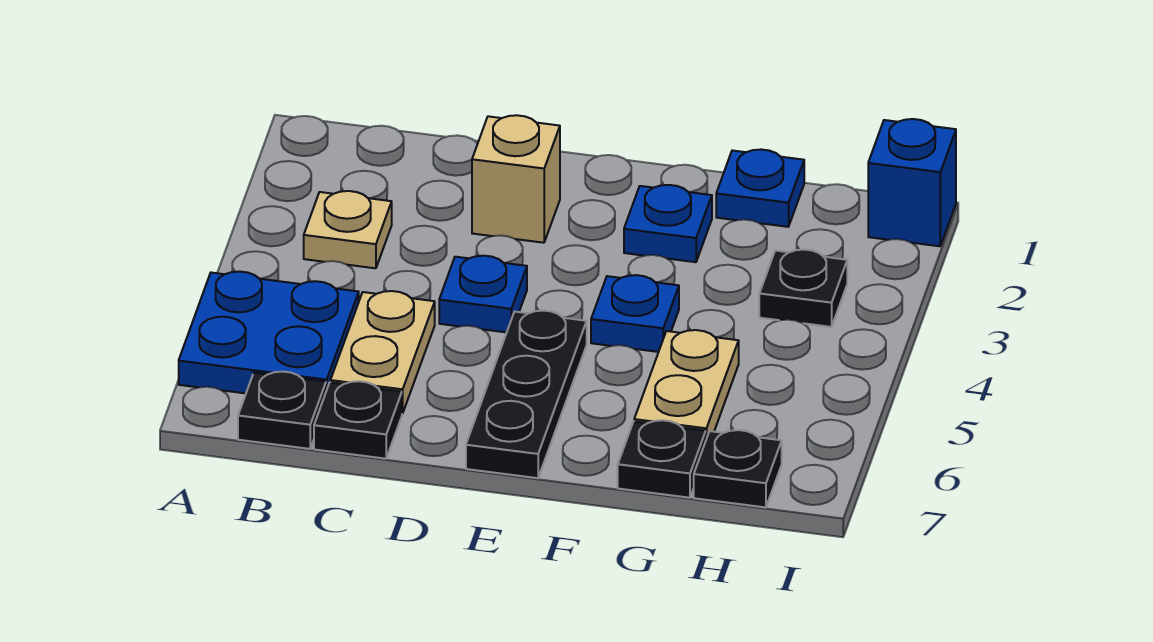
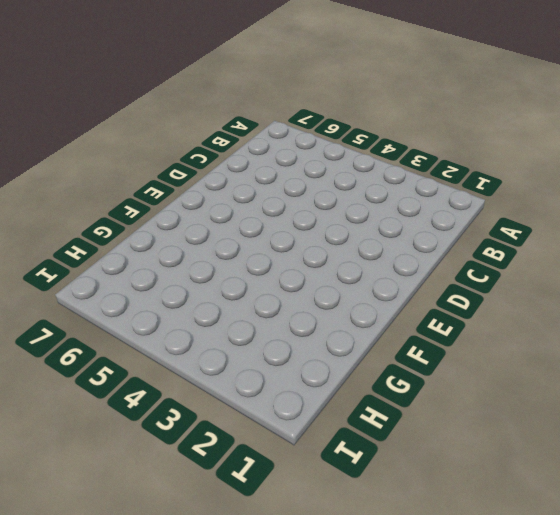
none -> blue 2x2 plate [179,272,359,393]
none -> tan 1x1 plate [304,191,392,268]
none -> black 1x1 plate [238,372,326,449]

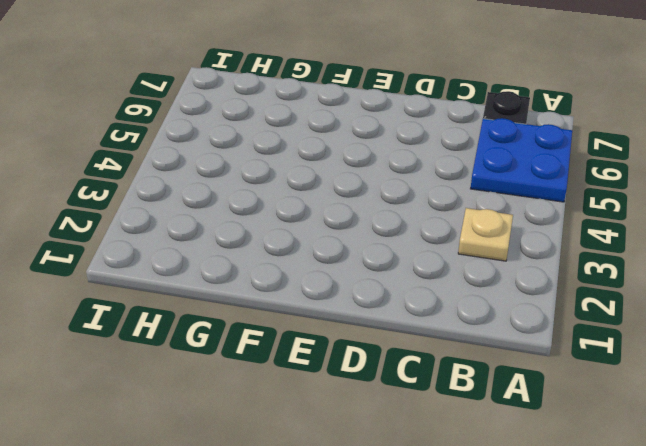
none -> tan 1x2 plate [330,291,435,414]
none -> black 1x1 plate [314,381,402,459]
none -> tan 1x1 brick [472,115,560,243]

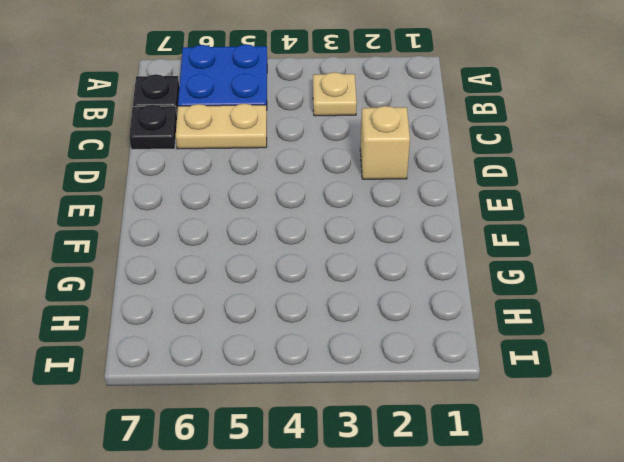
none -> blue 1x1 plate [439,256,527,332]
none -> black 1x3 plate [466,311,587,478]
none -> blue 1x1 plate [624,185,712,262]

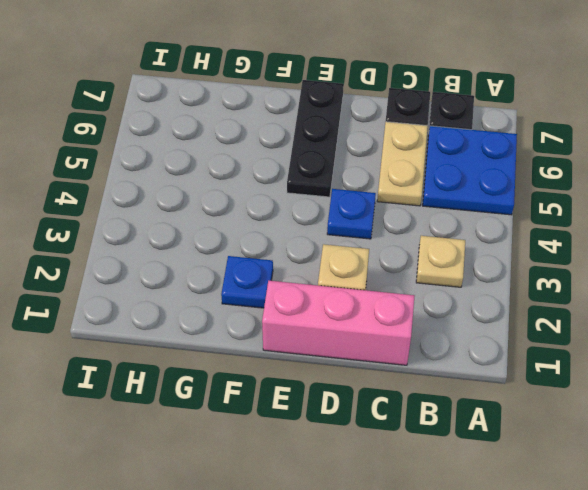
pink 1x3 brick [262,281,415,365] -> none
none -> blue 1x1 plate [591,275,679,352]
none -> blue 1x1 plate [716,150,804,227]
none -> tan 1x2 plate [634,330,739,439]

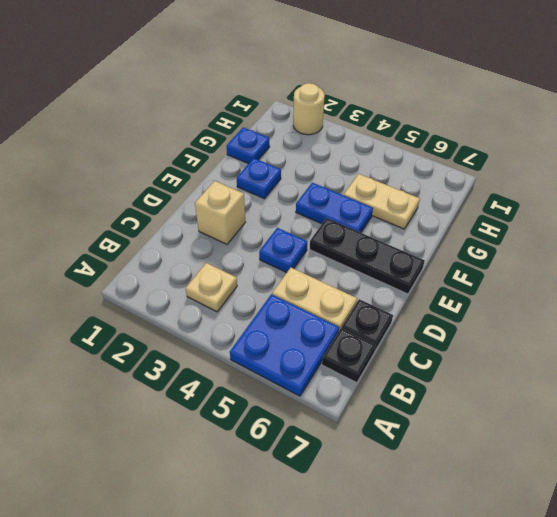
blue 1x2 plate [296,183,373,233] -> blue 1x1 plate [591,275,679,352]
tan 1x1 round brick [293,83,325,135] -> none
none -> black 1x1 plate [618,420,706,498]
none -> black 1x1 plate [759,250,847,327]
none -> black 1x1 plate [694,430,782,507]

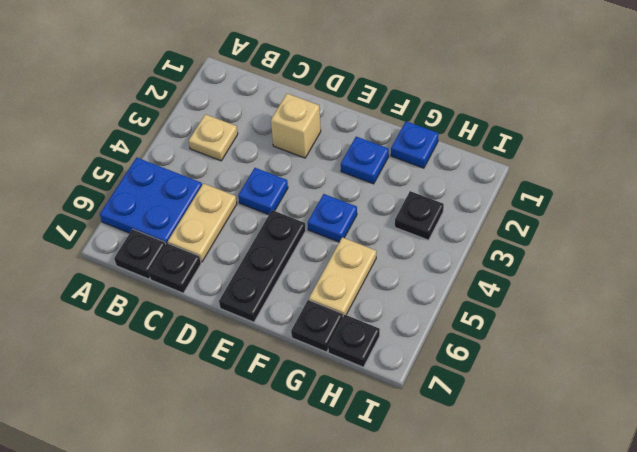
none -> blue 1x1 brick [868,119,956,246]

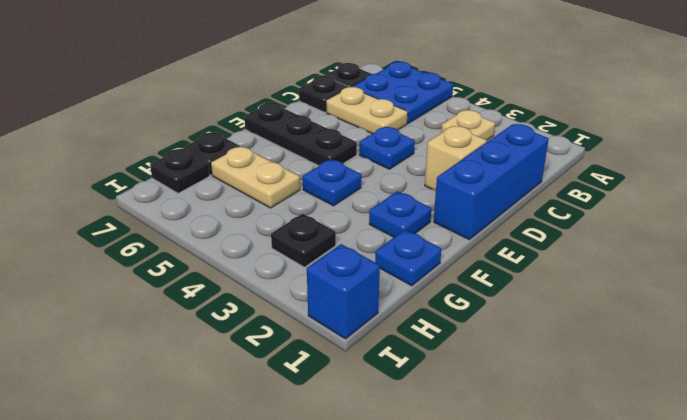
blue 1x3 brick [434,124,549,239] -> none

